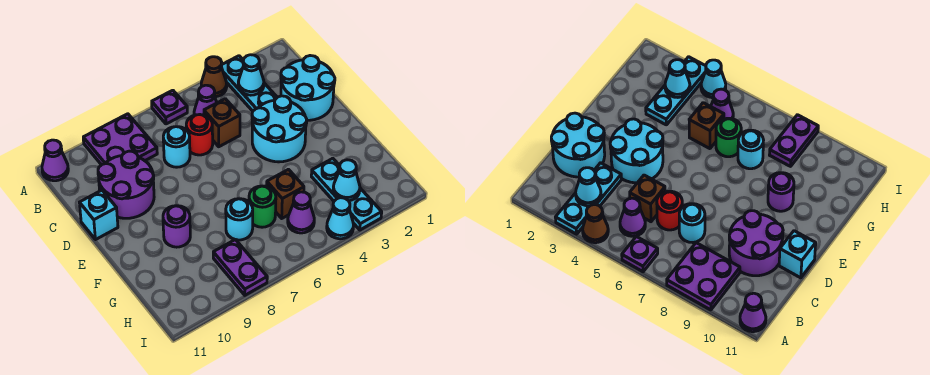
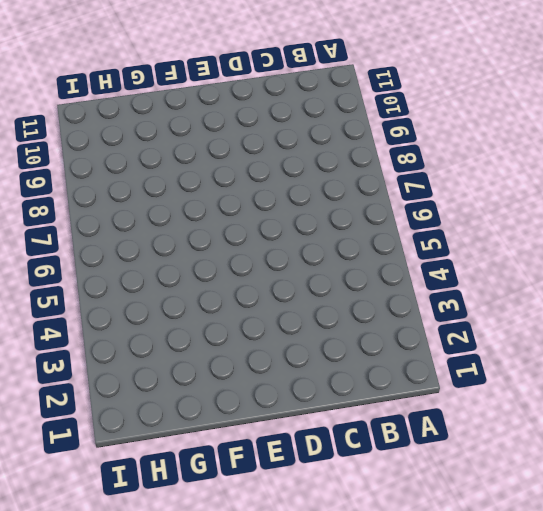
none -> cyan 1x3 plate [222,56,277,111]
none -> brown 1x1 cone [201,57,227,97]
none -> purple 1x1 plate [152,90,187,124]

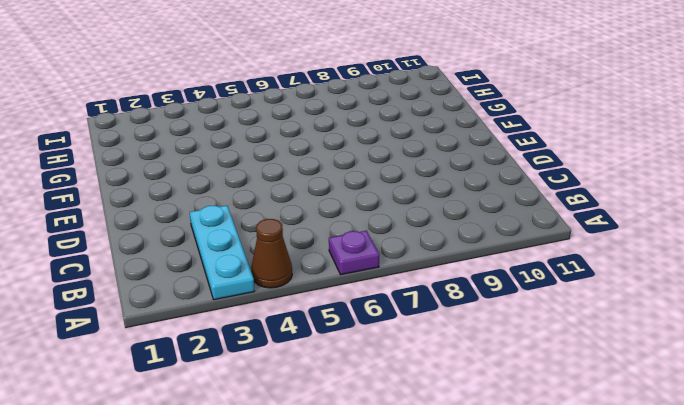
none -> purple 2x2 plate [83,114,157,165]
none -> purple 1x1 cone [42,140,68,181]
none -> purple 1x1 cone [194,85,217,115]

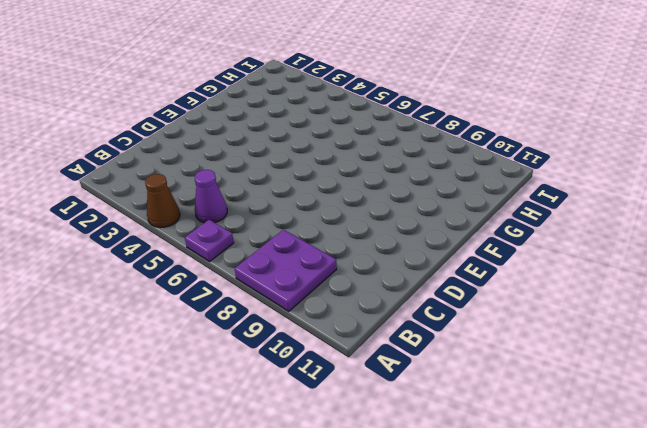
none -> cyan 1x3 plate [222,56,277,111]
none -> purple 1x1 cone [42,140,68,181]
none -> cyan 2x2 round brick [281,56,335,120]

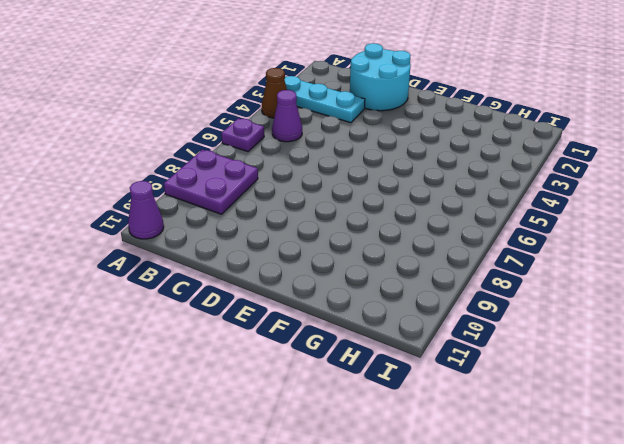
none -> brown 1x1 brick [204,99,240,147]
none -> red 1x1 round brick [186,115,213,155]
none -> cyan 1x1 round brick [163,127,190,167]

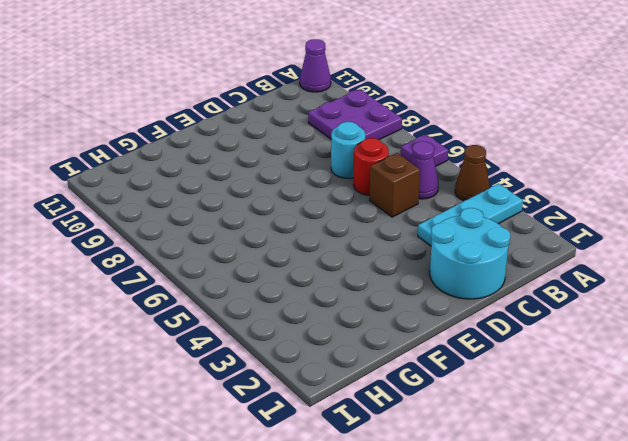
none -> purple 2x2 round brick [98,151,154,218]
none -> cyan 2x2 round brick [252,96,307,162]
none -> cyan 1x1 brick [79,190,118,240]

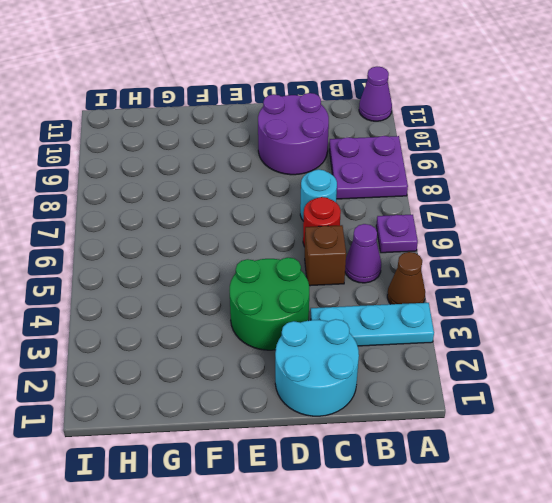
green 2x2 round brick [230,258,309,350] -> cyan 2x2 round brick [252,96,307,162]
none -> cyan 1x1 brick [79,190,118,240]
none -> purple 1x1 round brick [163,206,190,247]
none -> cyan 1x3 plate [311,158,382,230]

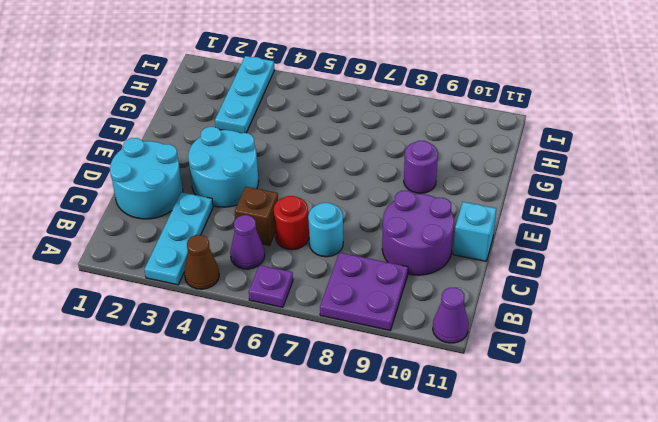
none -> brown 1x1 brick [267,169,304,218]
none -> green 1x1 round brick [249,186,276,227]
none -> cyan 1x1 round brick [226,199,253,240]

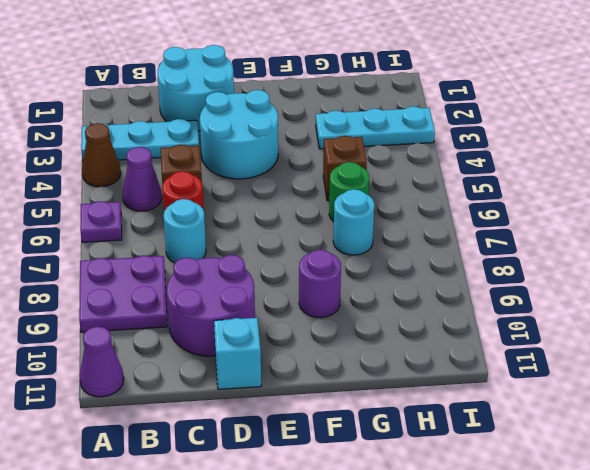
none -> purple 1x1 cone [288,192,314,233]
none -> purple 1x2 plate [213,240,267,295]
none -> cyan 1x1 cone [327,198,354,239]

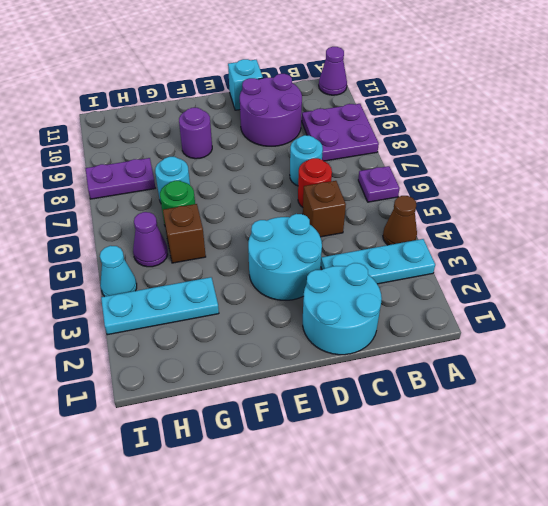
none -> purple 1x1 cone [194,85,217,115]
none -> cyan 1x1 cone [238,55,264,95]
none -> cyan 1x1 cone [333,160,360,201]

